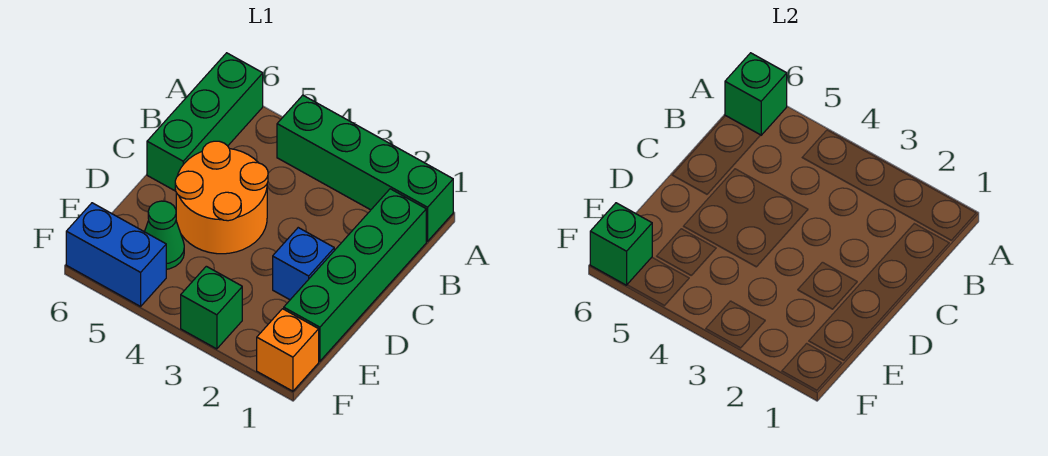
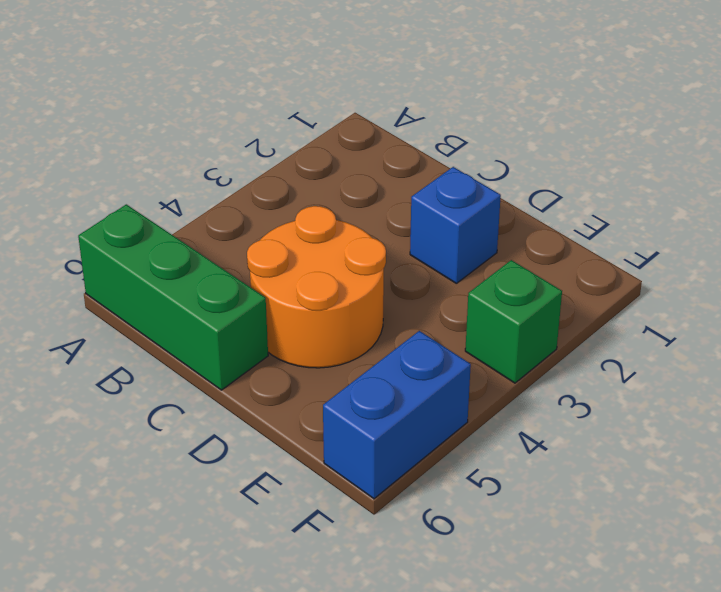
none -> green 1x4 brick [277,95,453,241]
none -> green 1x4 brick [284,189,426,361]

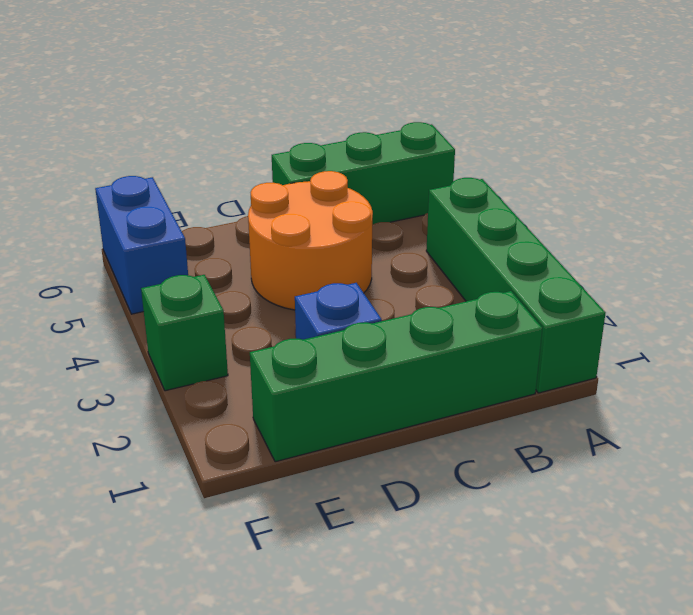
none -> green 1x1 cone [145,201,184,269]
none -> orange 1x1 brick [257,309,319,391]

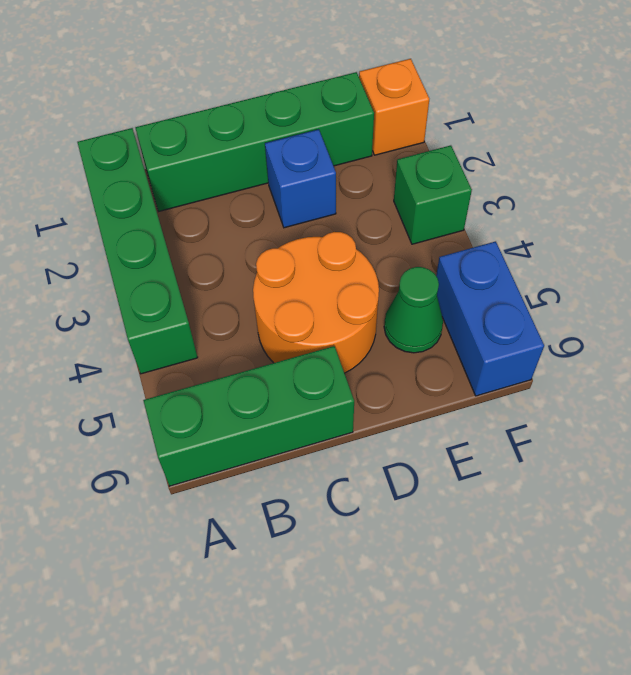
none -> green 1x1 brick [725,53,787,135]
none -> green 1x1 brick [590,203,652,285]

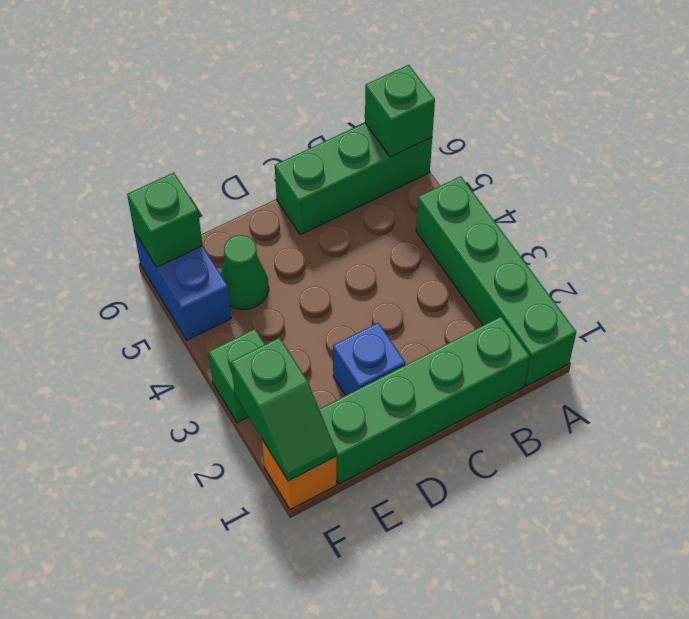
green 1x2 slope [231,337,336,481] -> none
none -> orange 2x2 round brick [175,141,268,254]

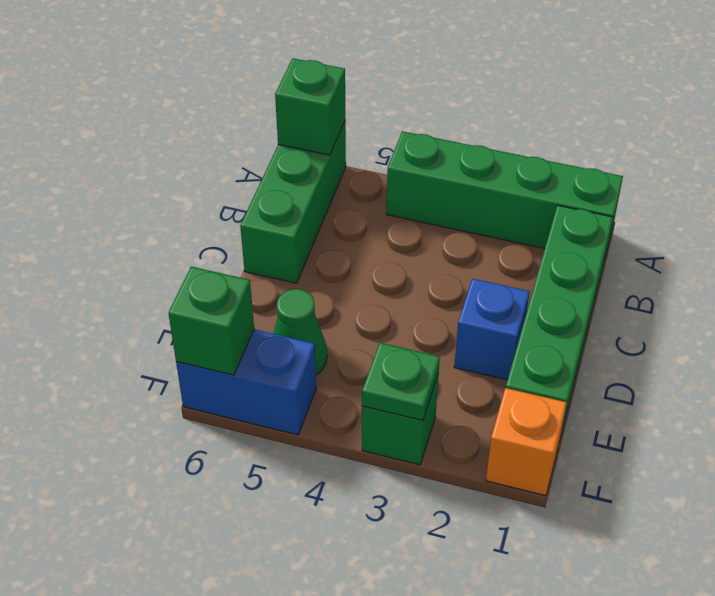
green 1x1 plate [362,343,440,420] -> none
none -> orange 2x2 round brick [175,141,268,254]

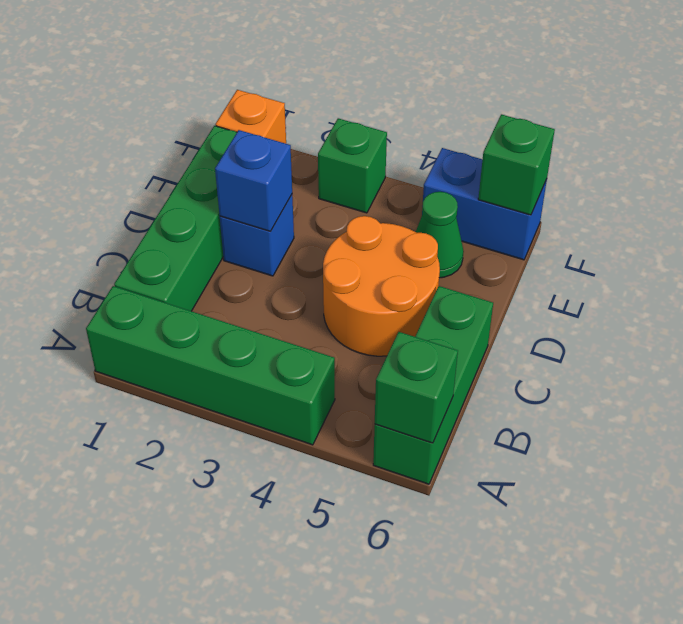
blue 1x1 brick [215,130,292,231] -> none

